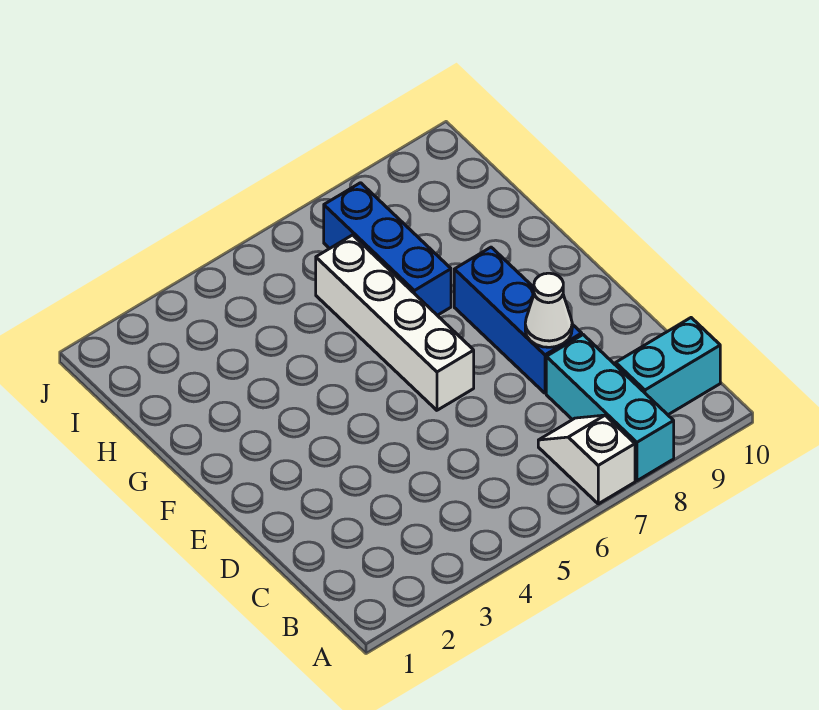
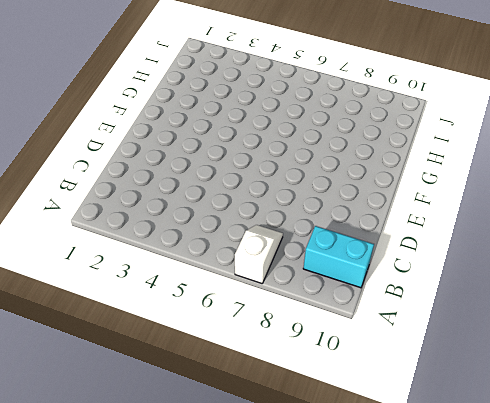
none -> cyan 1x3 brick [546,335,674,481]
none -> blue 1x3 brick [454,247,582,393]

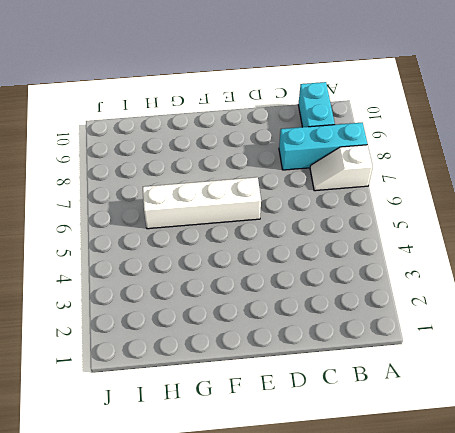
none -> blue 1x3 brick [454,247,582,393]
none -> blue 1x3 brick [324,183,451,315]

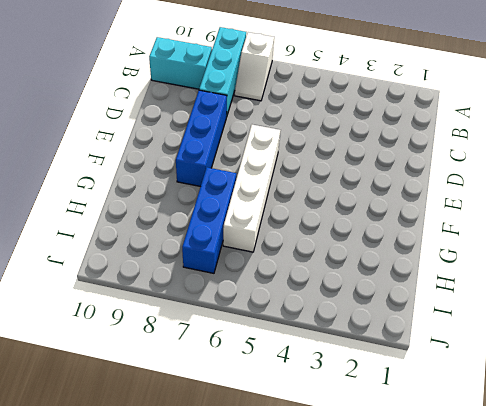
none -> white 1x1 cone [525,273,572,347]

